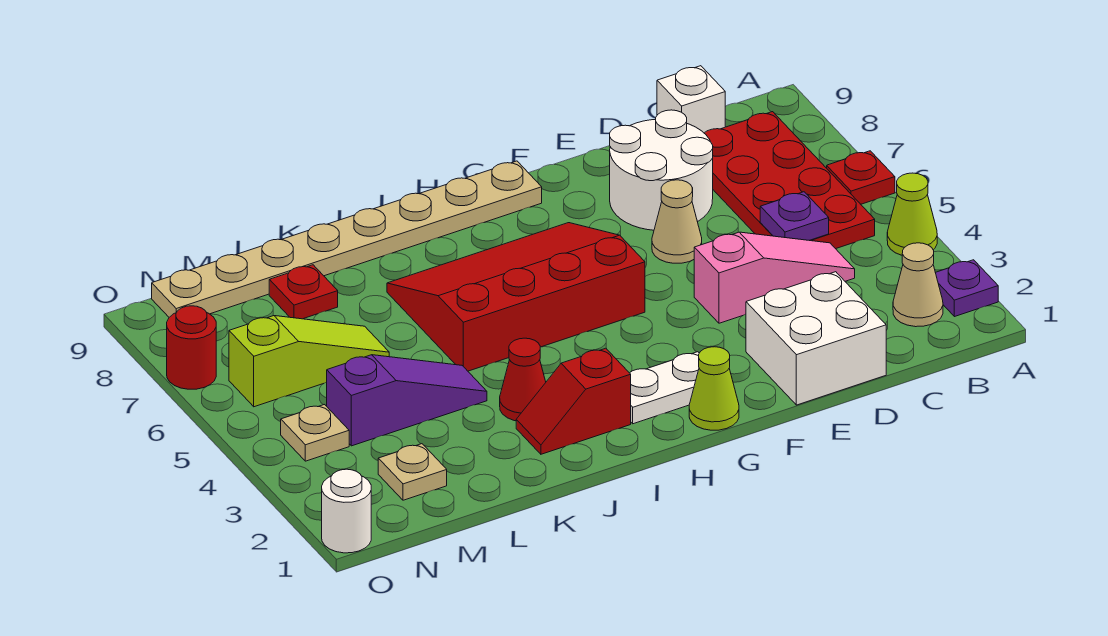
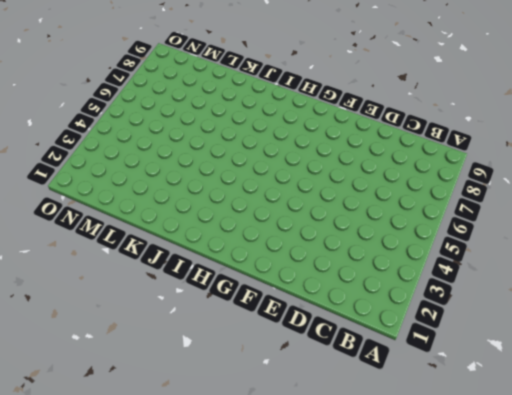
none -> purple 1x1 plate [935,260,998,317]
none -> lime 1x1 cone [887,173,937,255]
none -> red 1x1 plate [827,151,895,204]

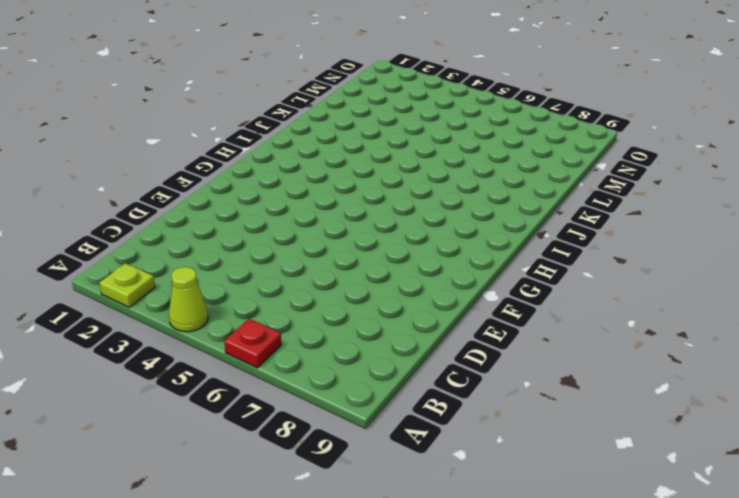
lime 1x1 plate [99,263,155,307] -> purple 1x1 plate [935,260,998,317]
none -> tan 1x1 cone [893,243,943,327]
none -> red 2x4 plate [704,112,875,249]
none -> pink 1x3 slope [694,232,855,323]

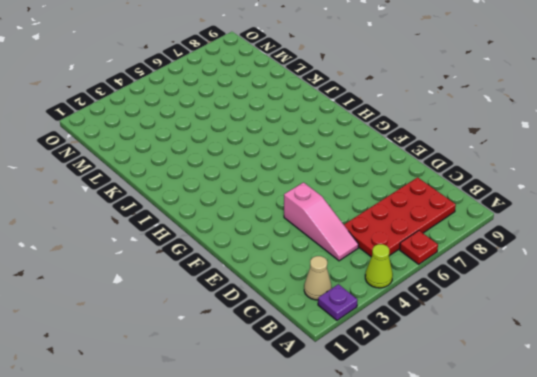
none -> white 1x1 brick [657,66,725,133]
none -> white 2x2 brick [746,272,886,405]
none -> white 2x2 round brick [610,110,713,230]

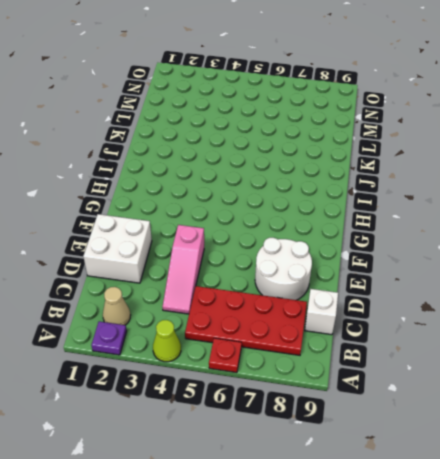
none -> tan 1x1 cone [652,180,702,263]
none -> lime 1x1 cone [689,347,739,430]
none -> white 1x2 plate [630,352,699,424]

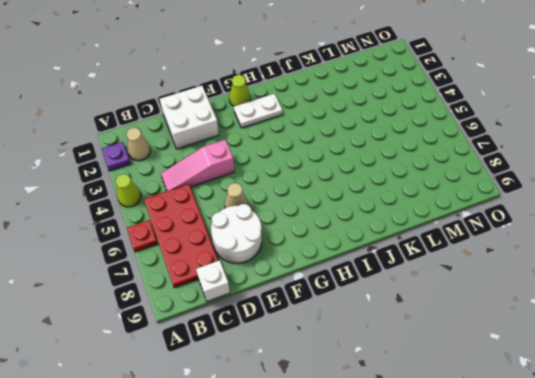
none -> red 3x4 slope [387,223,645,371]
none -> tan 1x8 plate [152,161,542,317]
none -> red 1x2 slope [516,348,631,454]

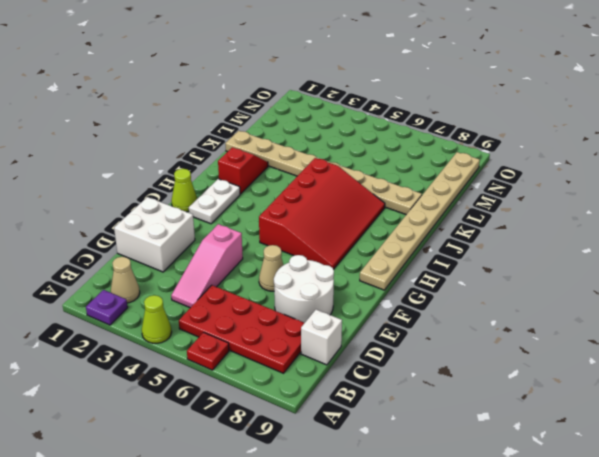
tan 1x8 plate [225,131,422,215] -> purple 1x3 slope [327,355,487,446]
none -> red 1x1 cone [500,338,546,421]
none -> lime 1x3 slope [229,316,389,407]
none -> red 1x1 plate [269,265,338,319]

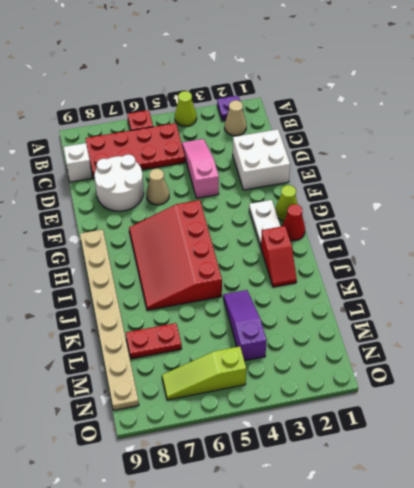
red 1x1 cone [282,204,305,241] -> red 1x1 cone moved to [500,338,546,421]
red 1x2 plate [126,323,182,359] -> red 1x1 plate [269,265,338,319]
lime 1x3 slope [162,346,246,400] -> lime 1x3 slope turned to [229,316,389,407]
none -> tan 1x1 plate [378,444,447,500]
none -> tan 1x1 plate [281,405,349,461]
none -> white 1x1 round brick [322,469,371,553]

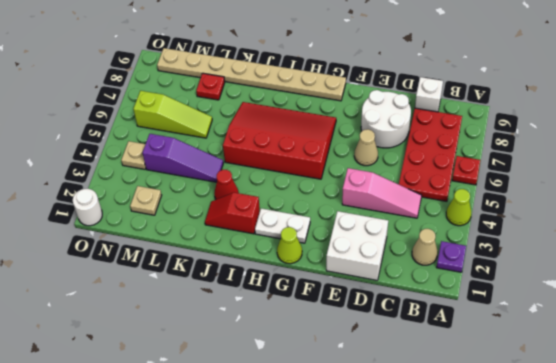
none -> red 1x1 round brick [167,306,216,389]
none -> purple 1x1 plate [760,192,829,240]

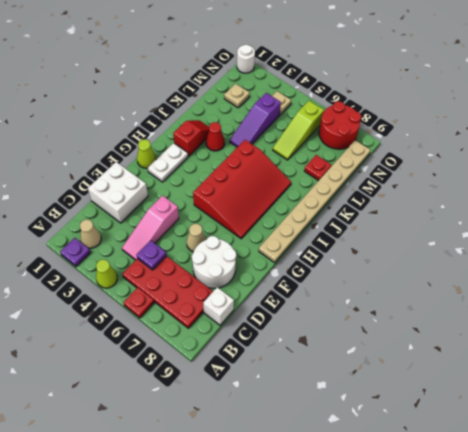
red 2x2 round brick [319,101,361,149] -> red 1x1 round brick [167,306,216,389]

